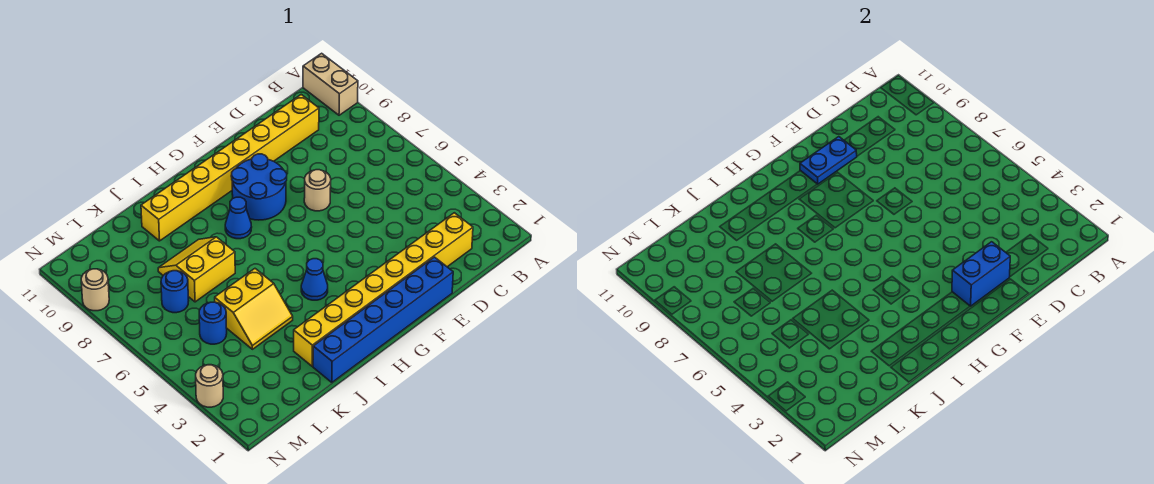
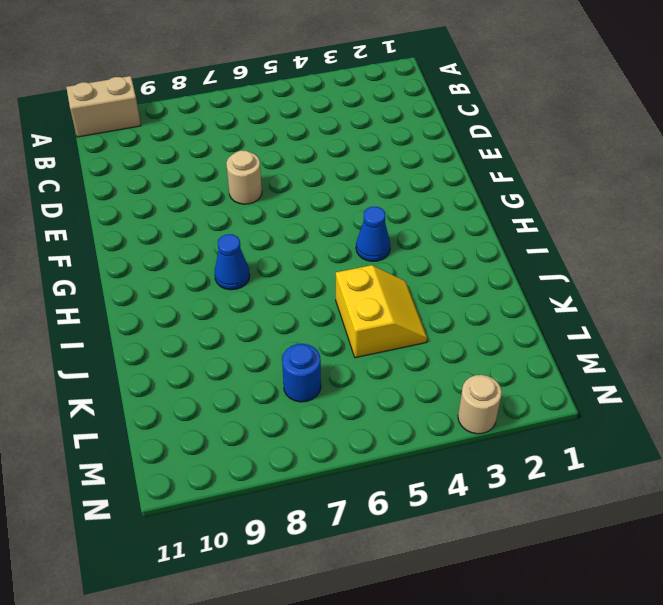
none -> yellow 1x8 brick [294,213,473,366]
none -> yellow 1x8 brick [141,95,319,241]
none -> blue 1x6 brick [313,257,453,382]

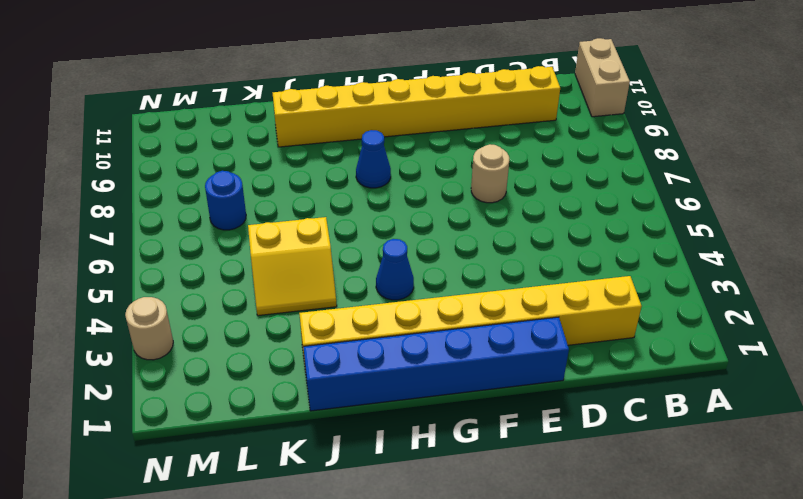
none -> blue 2x2 round brick [231,154,287,220]
none -> yellow 2x2 slope [158,237,235,302]
none -> blue 1x1 round brick [199,302,227,344]

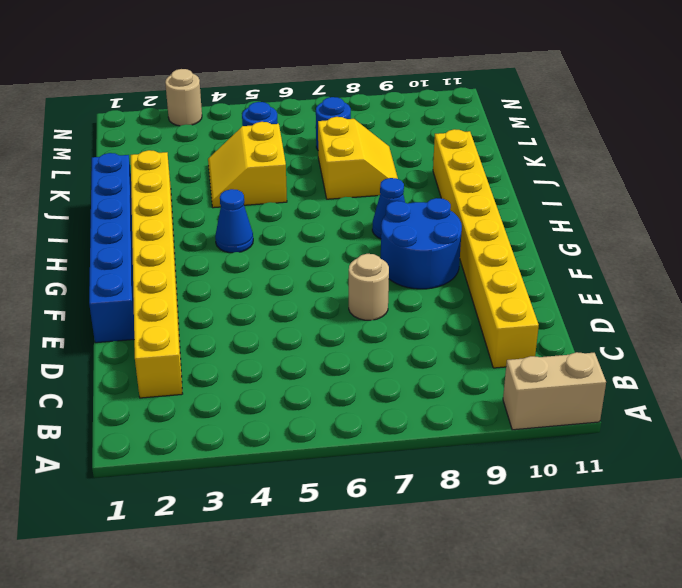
none -> tan 1x1 round brick [81,269,109,311]
none -> blue 1x2 brick [952,242,1010,306]
none -> blue 1x2 plate [800,137,857,184]

